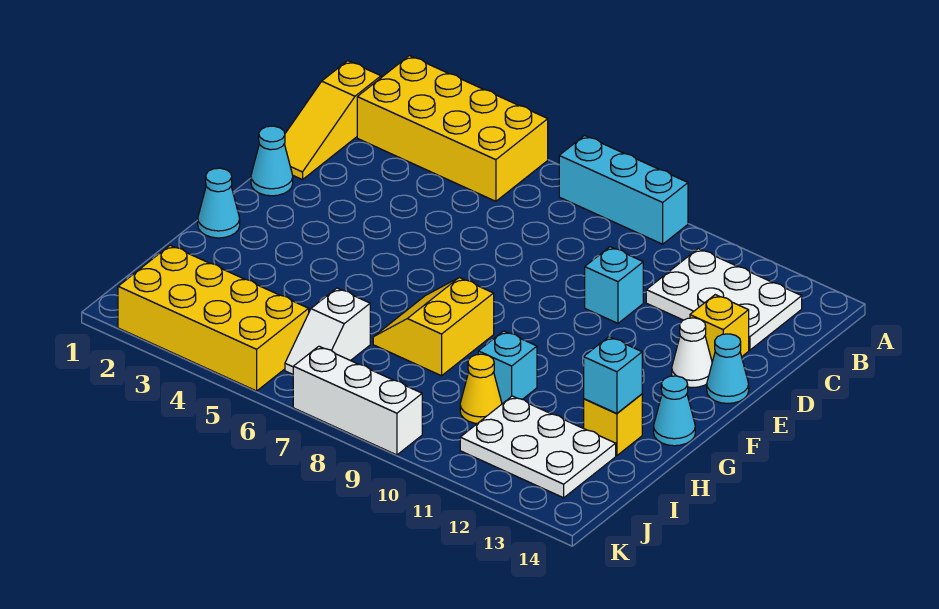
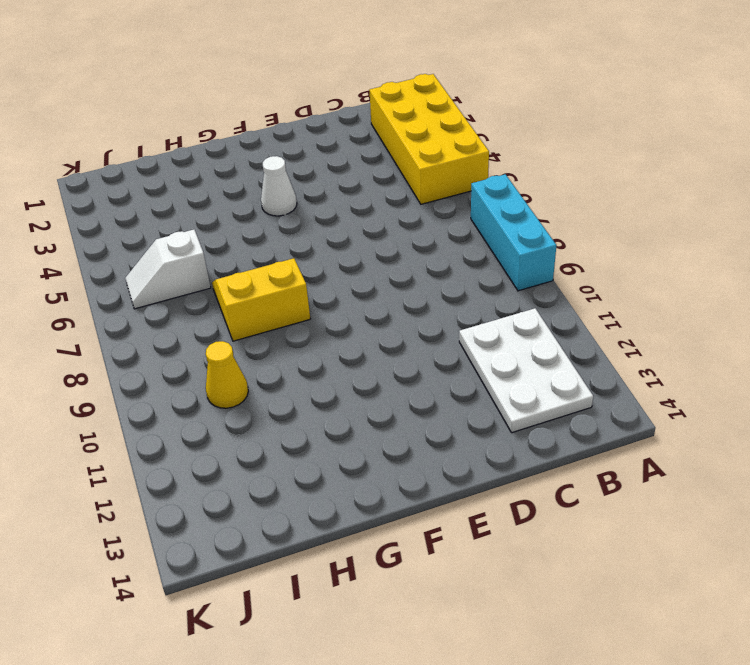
white 1x1 cone [261,156,297,216] -> white 1x1 cone moved to [672,318,712,388]
none -> yellow 1x3 slope [284,61,381,180]
none -> cyan 1x1 brick [585,247,643,323]
none -> yellow 1x1 brick [690,295,749,362]

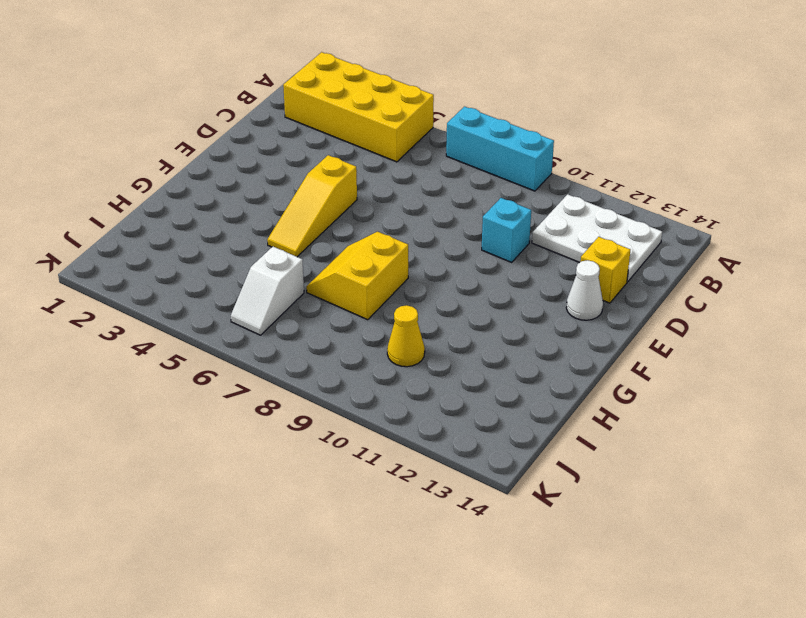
yellow 1x3 slope [267,155,357,257] -> yellow 1x3 slope moved to [284,61,381,180]
none -> cyan 1x1 cone [251,126,293,196]
none -> cyan 1x1 cone [707,334,749,404]
none -> cyan 1x1 cone [198,168,240,238]

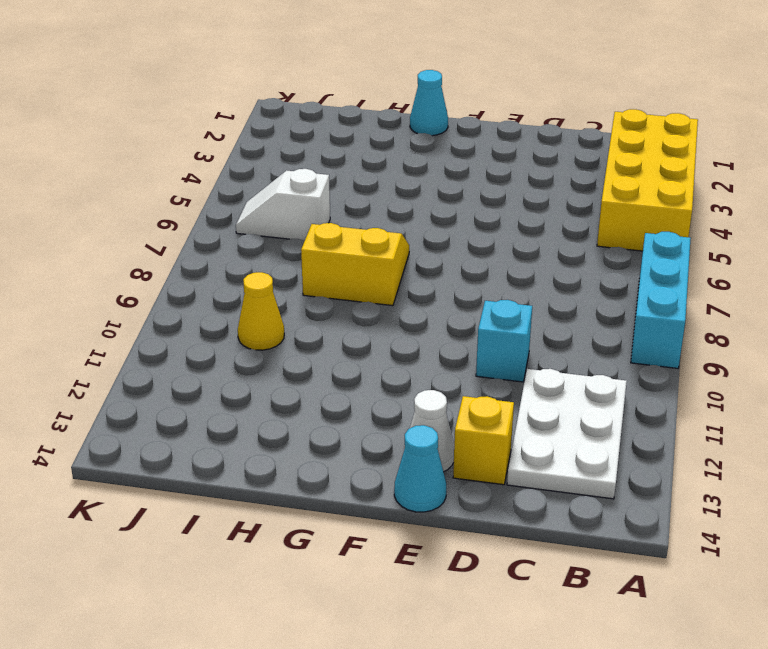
none -> yellow 1x3 slope [284,61,381,180]
none -> cyan 1x1 cone [251,126,293,196]
none -> cyan 1x1 cone [654,376,695,446]

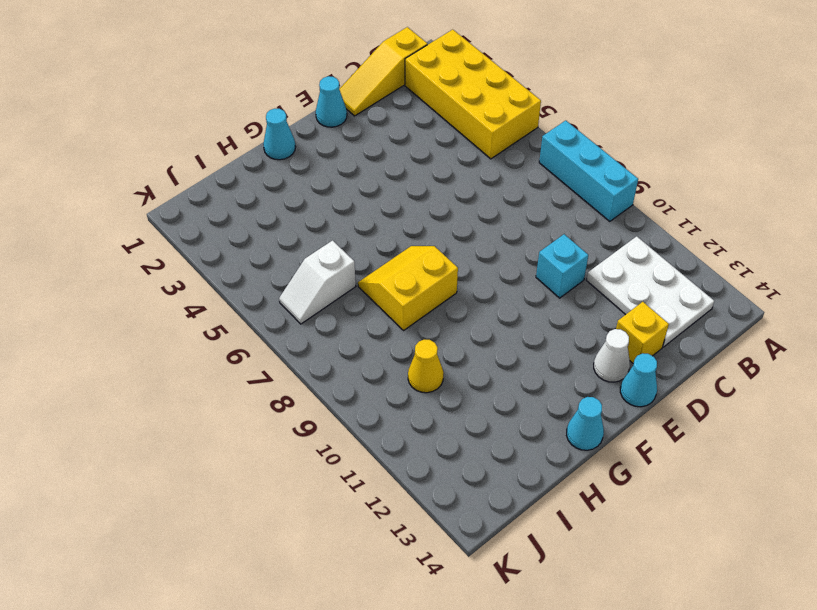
none -> cyan 1x1 brick [478,331,537,404]
none -> yellow 1x1 brick [584,394,642,456]
none -> white 2x3 plate [460,396,616,498]

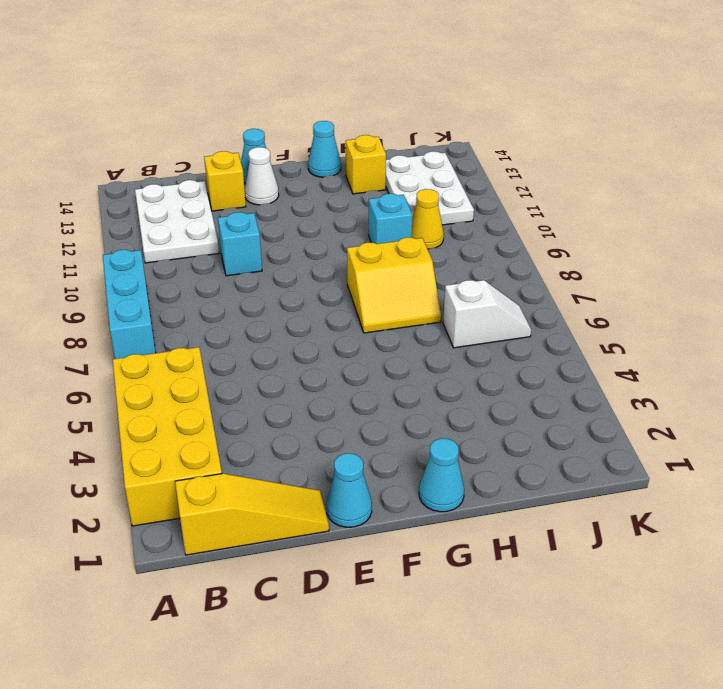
none -> yellow 2x4 brick [118,245,309,391]
none -> white 1x3 brick [293,346,422,455]
none -> cyan 1x1 brick [584,337,642,413]

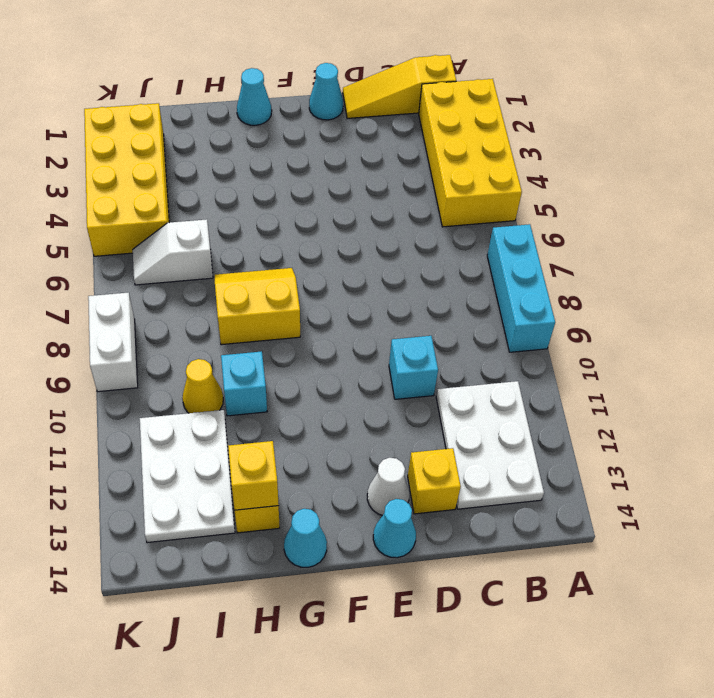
yellow 1x1 brick [228,441,279,510] -> cyan 1x1 brick [584,337,642,413]
white 1x2 brick [88,292,138,392] -> white 1x3 brick [293,346,422,455]

